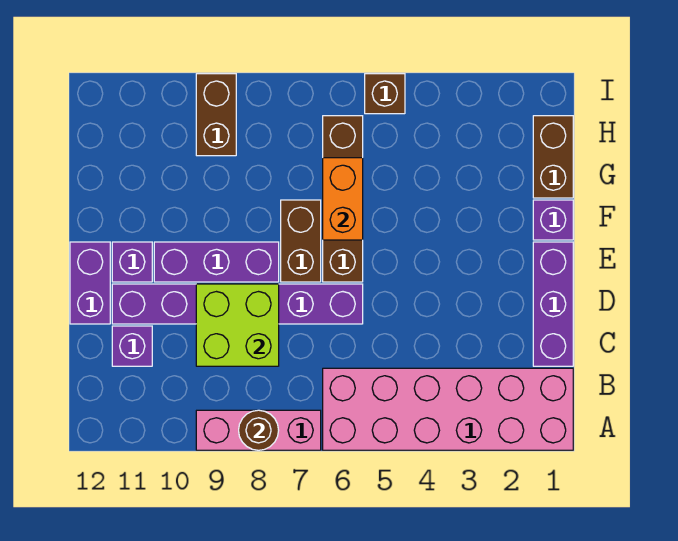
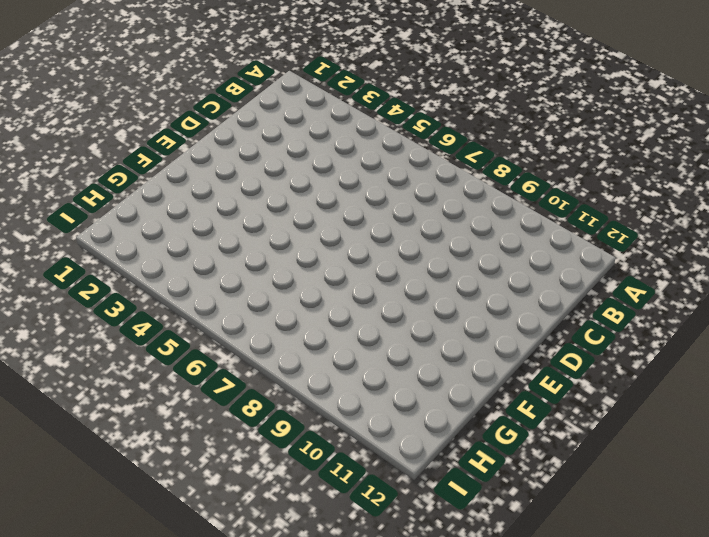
none -> pink 2x6 brick [323,368,573,450]
none -> pink 1x3 brick [196,410,321,450]
none -> purple 1x3 brick [533,242,573,366]

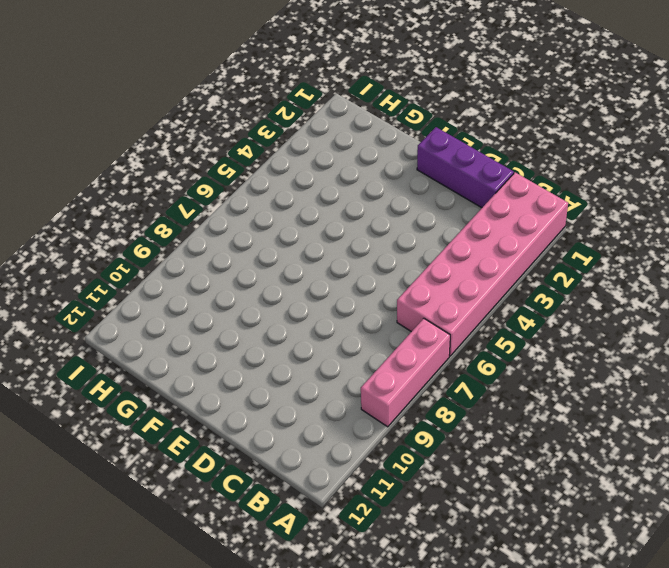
none -> purple 1x1 brick [112,326,152,366]
none -> purple 1x6 brick [112,284,363,324]
none -> purple 1x2 brick [70,242,110,324]

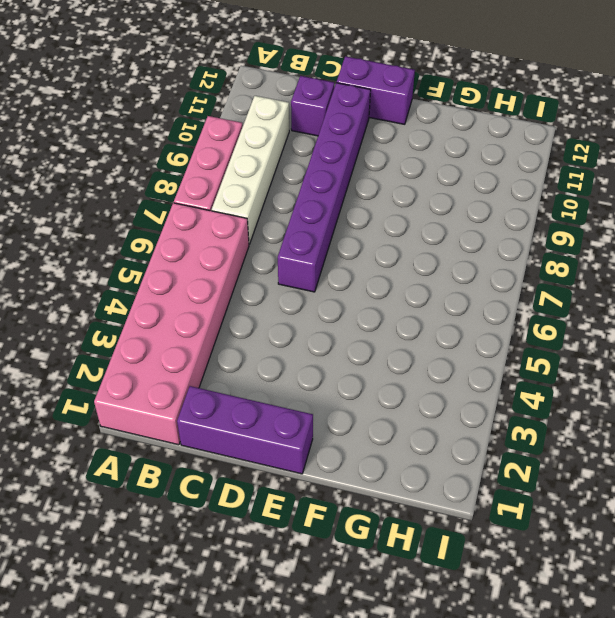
white 1x4 brick [212,96,289,244] -> none
none -> brown 1x4 brick [323,116,363,282]
none -> brown 1x2 brick [281,200,321,282]
none -> purple 1x3 brick [154,242,279,282]

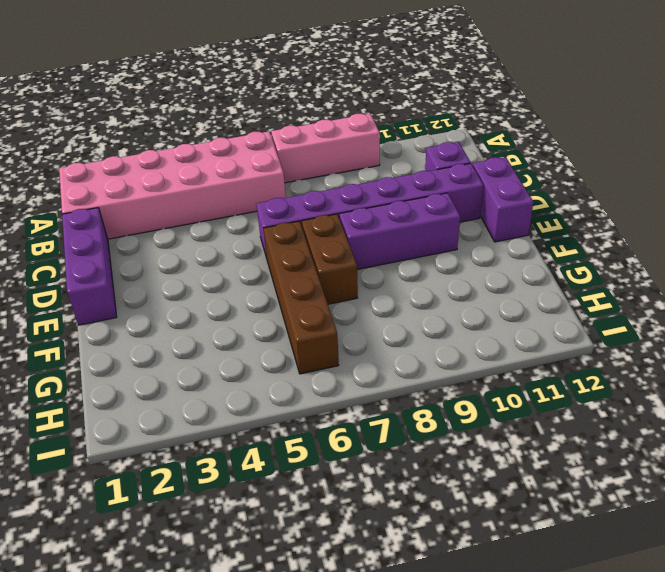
none -> purple 1x1 brick [112,242,152,282]
none -> purple 1x1 brick [533,200,573,240]
none -> brown 1x2 brick [533,116,573,198]

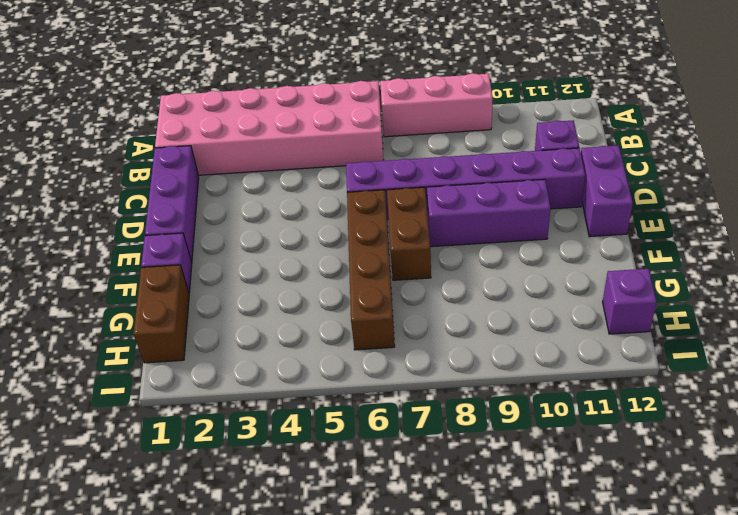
purple 1x1 brick [603,269,657,334] -> purple 1x1 brick moved to [112,242,152,282]
none -> brown 1x2 brick [196,74,236,156]
none -> brown 1x1 brick [365,74,405,114]
none -> brown 1x1 round brick [239,410,279,450]

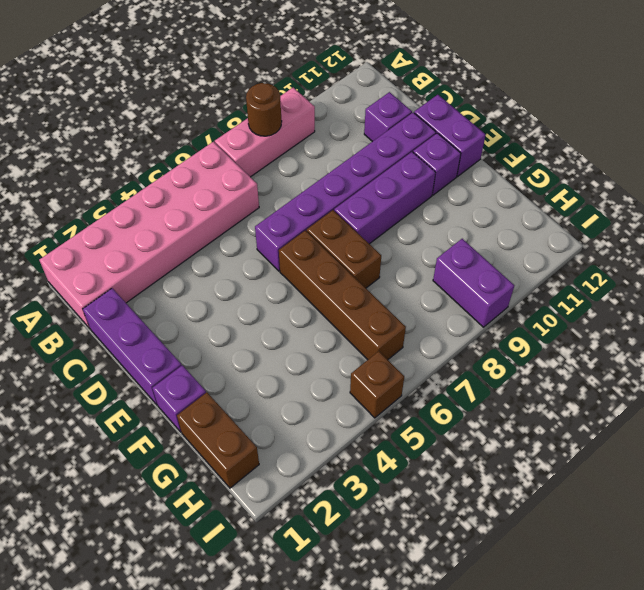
purple 1x2 brick [433,239,514,327] -> brown 1x2 brick [196,74,236,156]
none -> lime 2x2 brick [196,284,279,366]
none -> orange 1x2 brick [323,158,363,240]

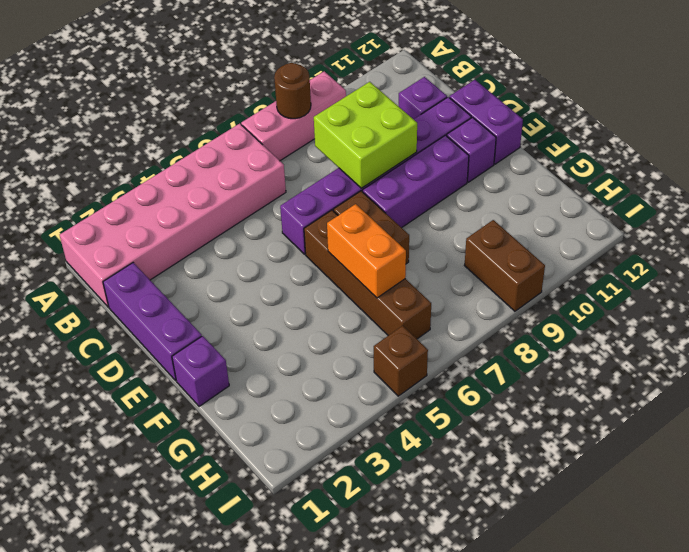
none -> brown 1x2 brick [533,116,573,198]

